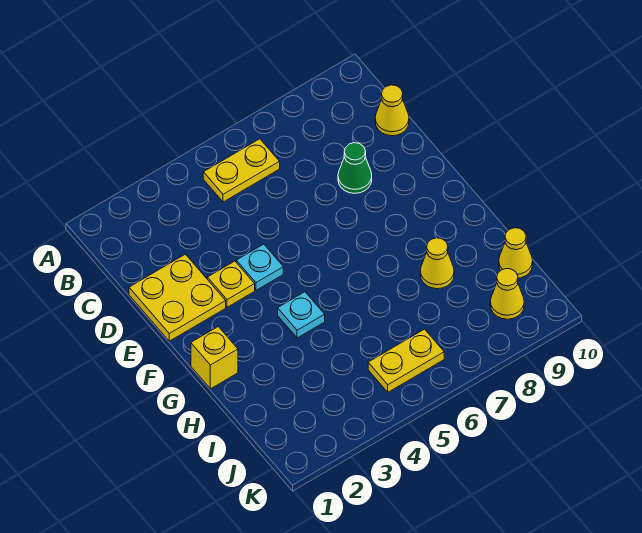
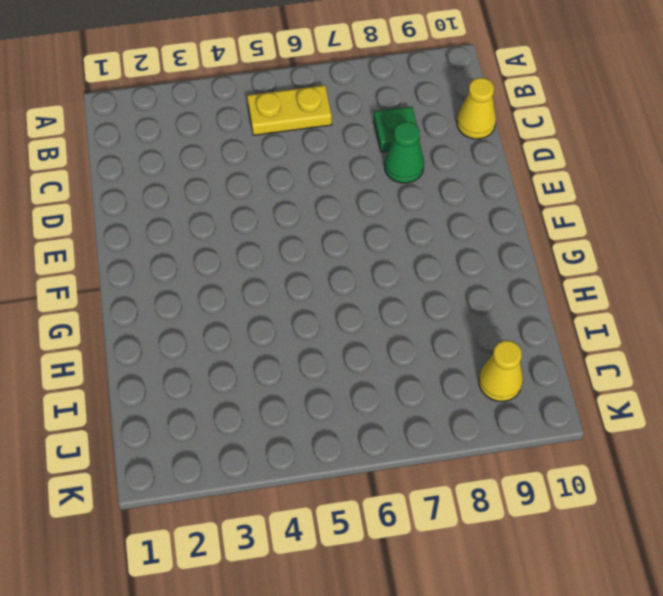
green 1x1 plate [374,107,420,152] -> none
none -> yellow 2x2 plate [129,254,226,341]
none -> yellow 1x1 plate [207,261,255,307]
none -> cyan 1x1 plate [236,244,283,290]

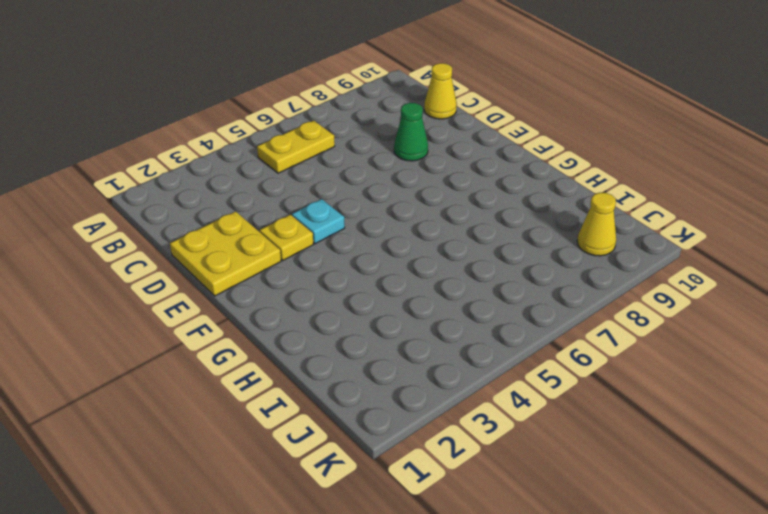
none -> yellow 1x1 brick [191,327,238,389]
none -> cyan 1x1 plate [278,292,325,338]
none -> yellow 1x1 cone [420,238,454,289]

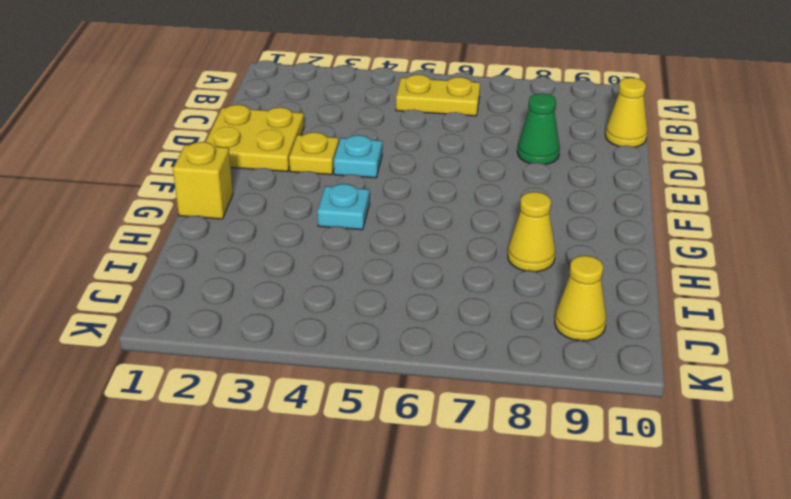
none -> yellow 1x1 cone [499,228,533,278]
none -> yellow 1x2 plate [368,329,444,392]

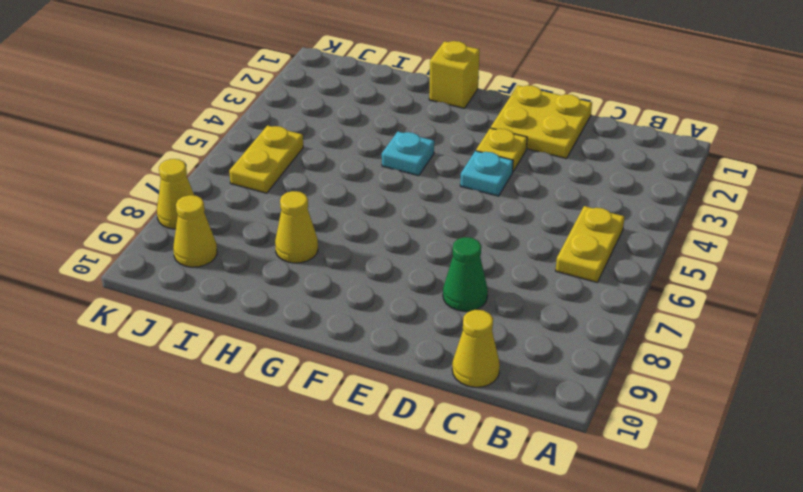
yellow 1x1 cone [157,159,194,229] -> yellow 1x1 cone moved to [499,228,533,278]

